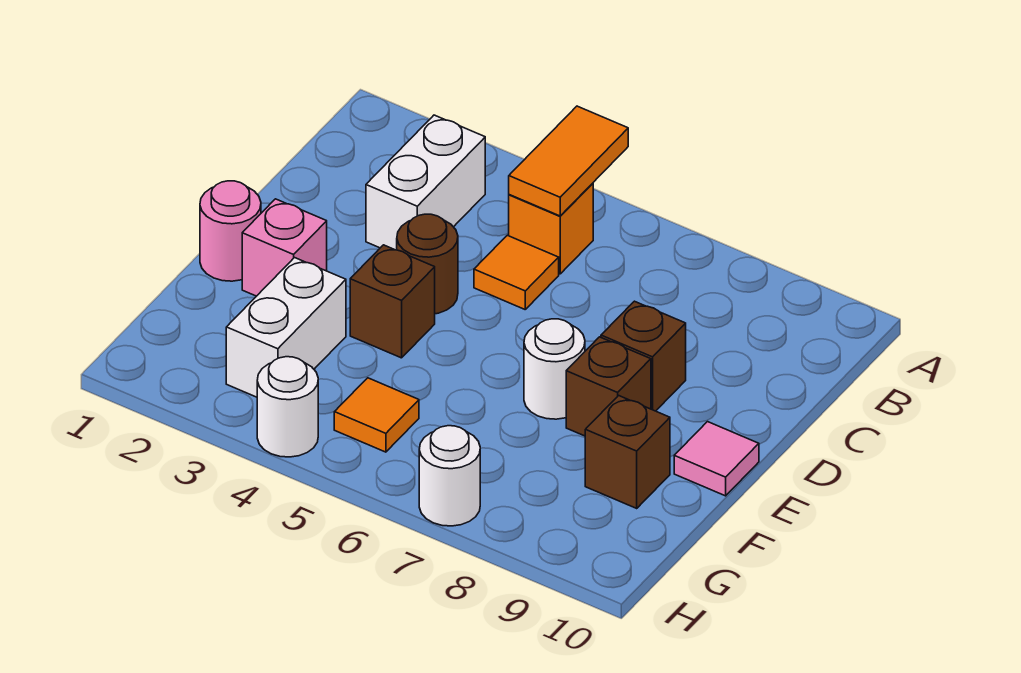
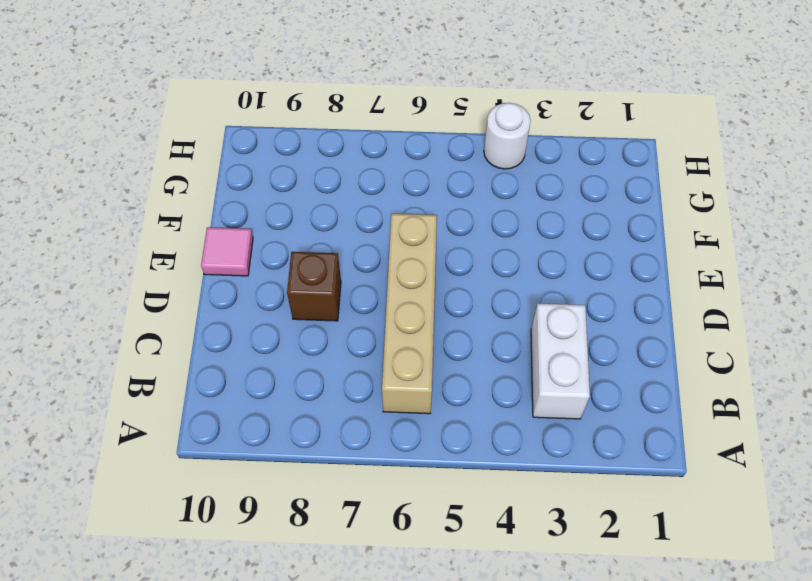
tan 1x4 brick [382,214,437,414] -> none
none -> orange 1x1 brick [509,183,593,274]
none -> orange 1x1 tile [474,235,559,309]
none -> brown 1x1 round brick [397,214,458,314]

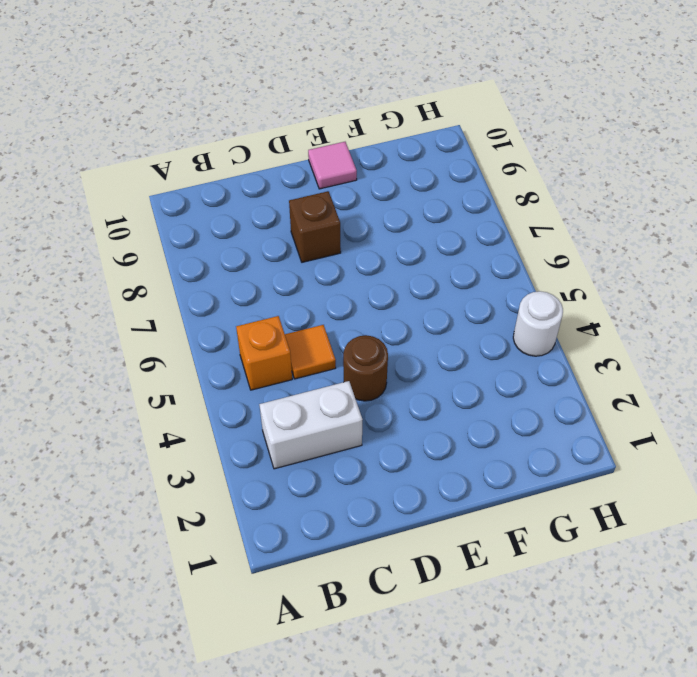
none -> pink 1x1 round brick [200,181,261,281]
none -> pink 1x1 brick [242,199,327,296]
none -> brown 1x1 brick [350,245,435,358]

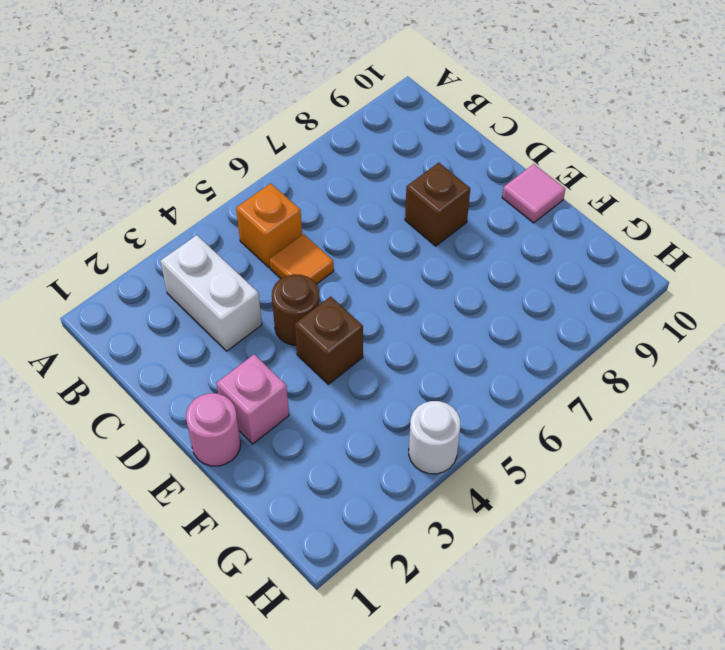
none -> white 1x1 round brick [524,319,585,419]
none -> brown 1x1 brick [566,337,651,436]
none -> white 1x2 brick [226,258,346,397]

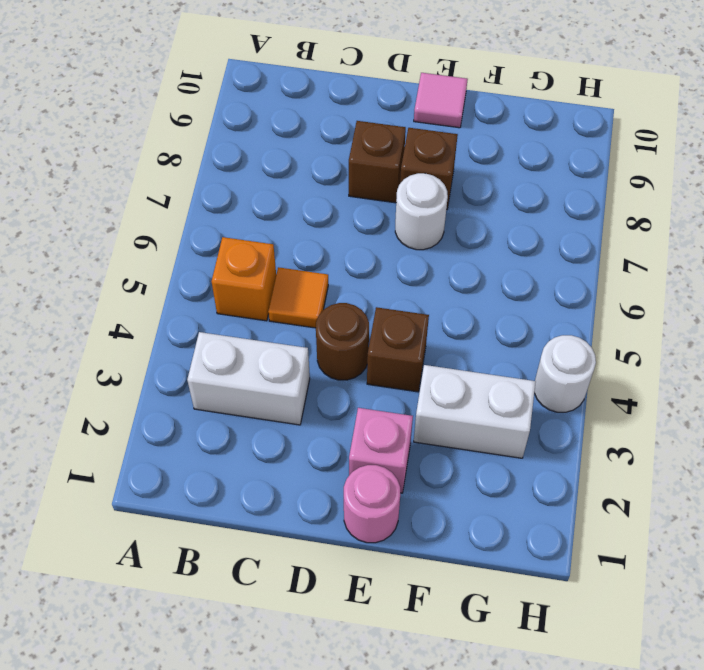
none -> brown 1x1 brick [585,396,670,508]
none -> orange 1x1 tile [334,378,419,452]
none -> white 1x1 round brick [419,426,480,526]

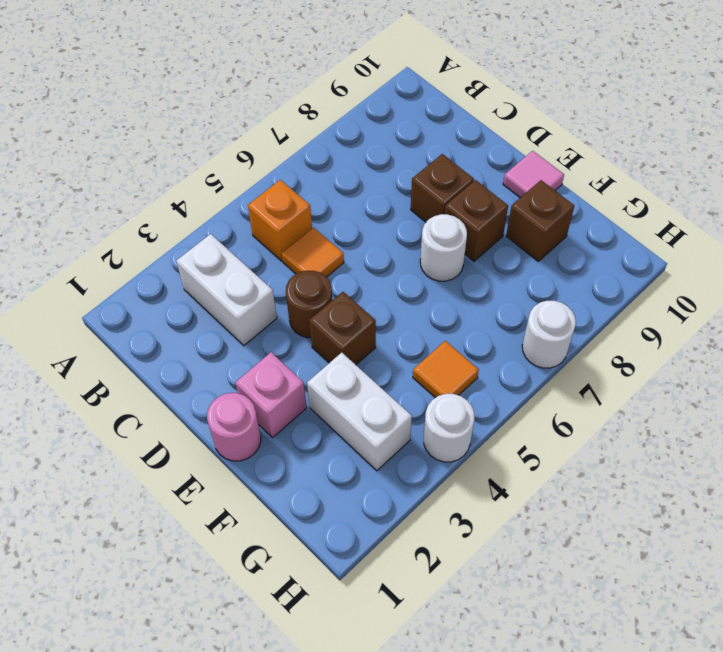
none -> orange 1x2 tile [509,106,628,216]

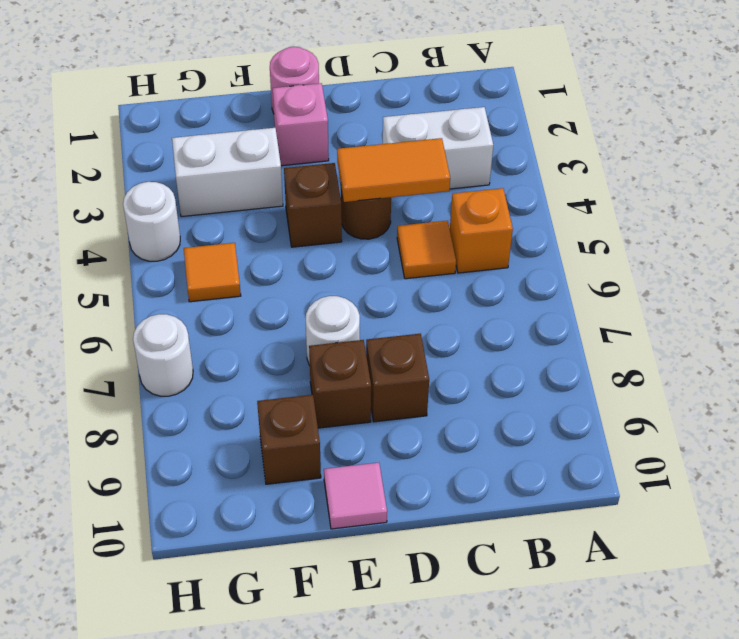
orange 1x2 tile [337,138,450,202] -> orange 1x2 tile moved to [509,106,628,216]

